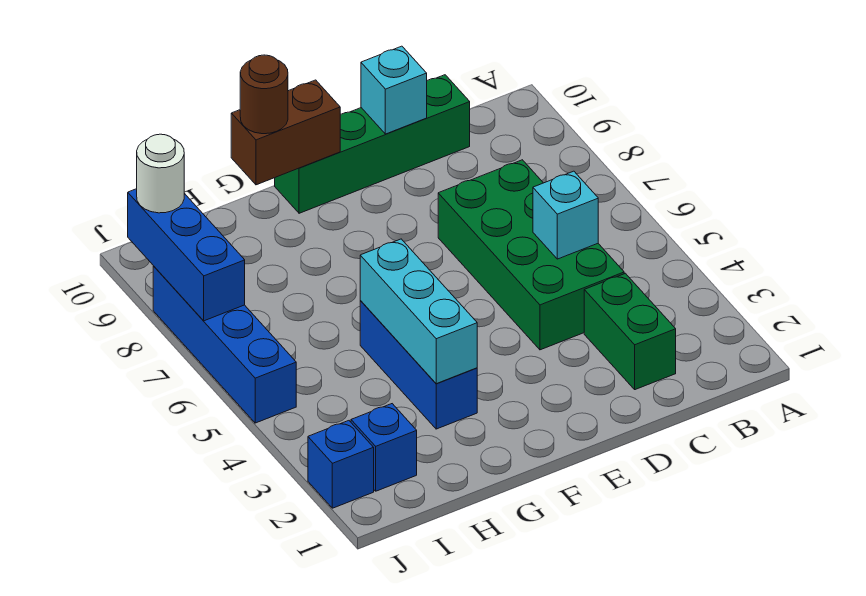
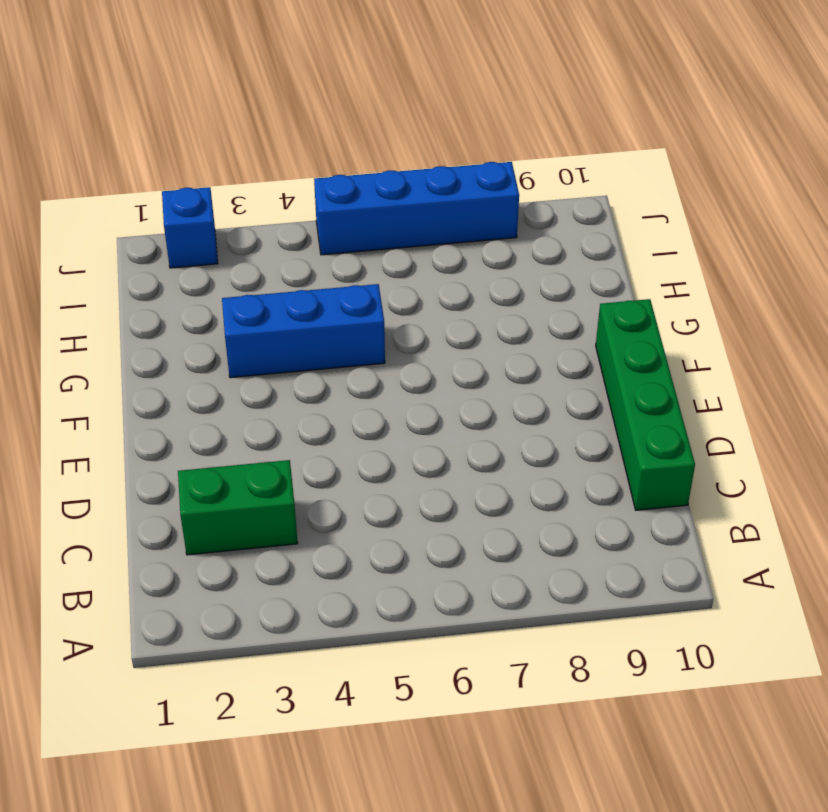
none -> green 2x4 brick [438,160,624,350]
none -> blue 1x1 brick [351,404,417,491]
none -> cyan 1x1 brick [533,171,598,259]

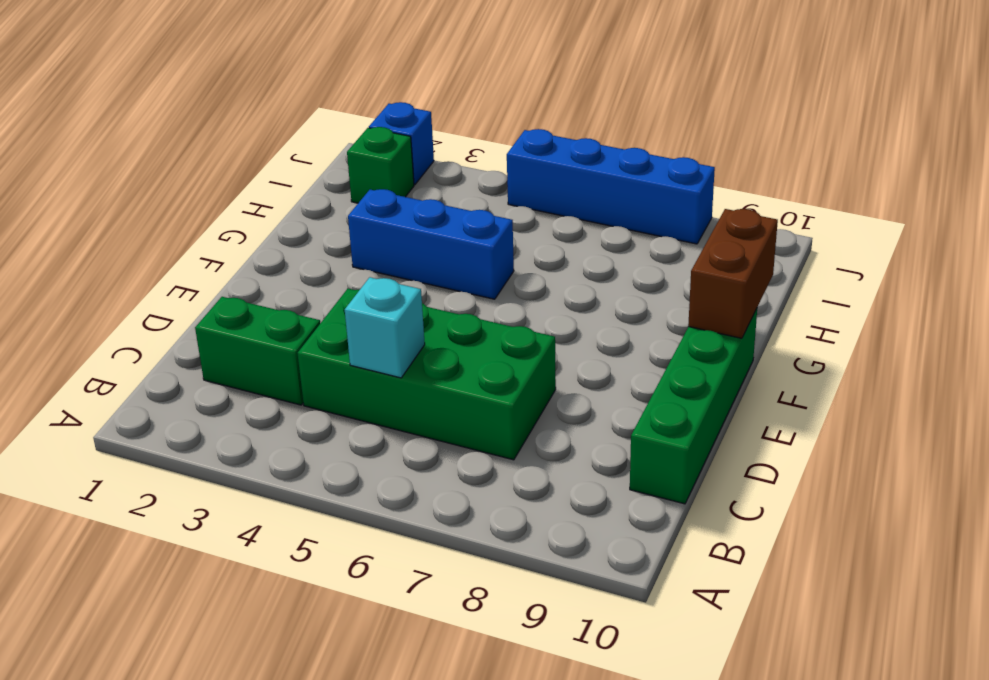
green 1x1 brick [347,127,414,203] -> blue 1x1 brick [351,404,417,491]
none -> cyan 1x1 brick [361,46,427,134]
none -> cyan 1x3 brick [360,239,477,384]
none -> blue 1x3 brick [128,189,245,321]

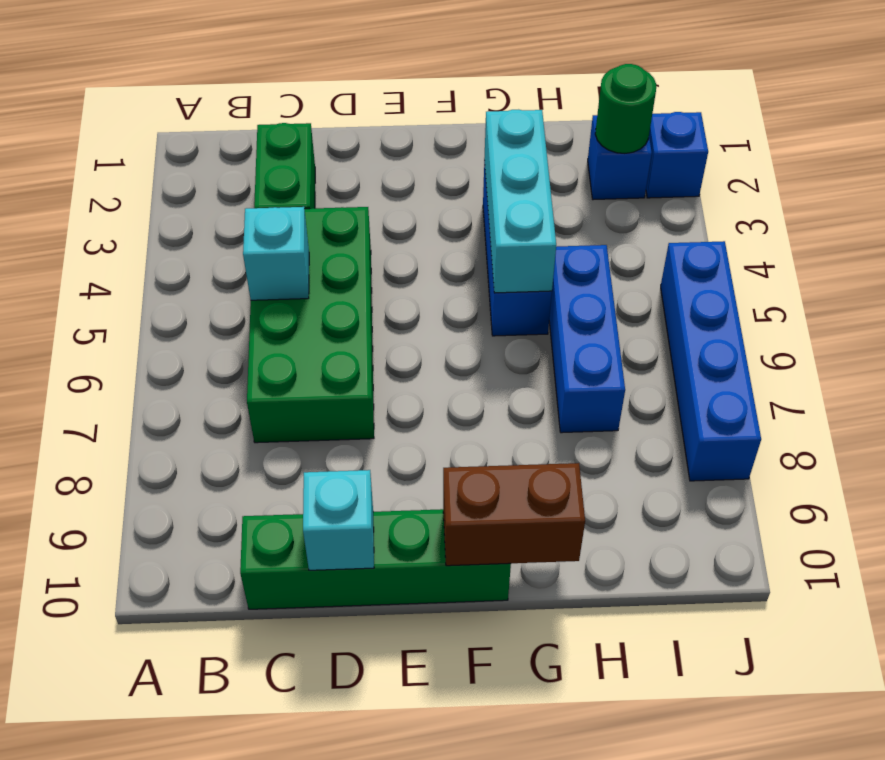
blue 1x3 brick [549,245,625,433] -> blue 1x3 brick moved to [128,189,245,321]
green 1x1 round brick [595,64,656,153] -> none
none -> brown 1x1 round brick [240,55,288,134]
none -> white 1x1 round brick [137,134,184,213]

